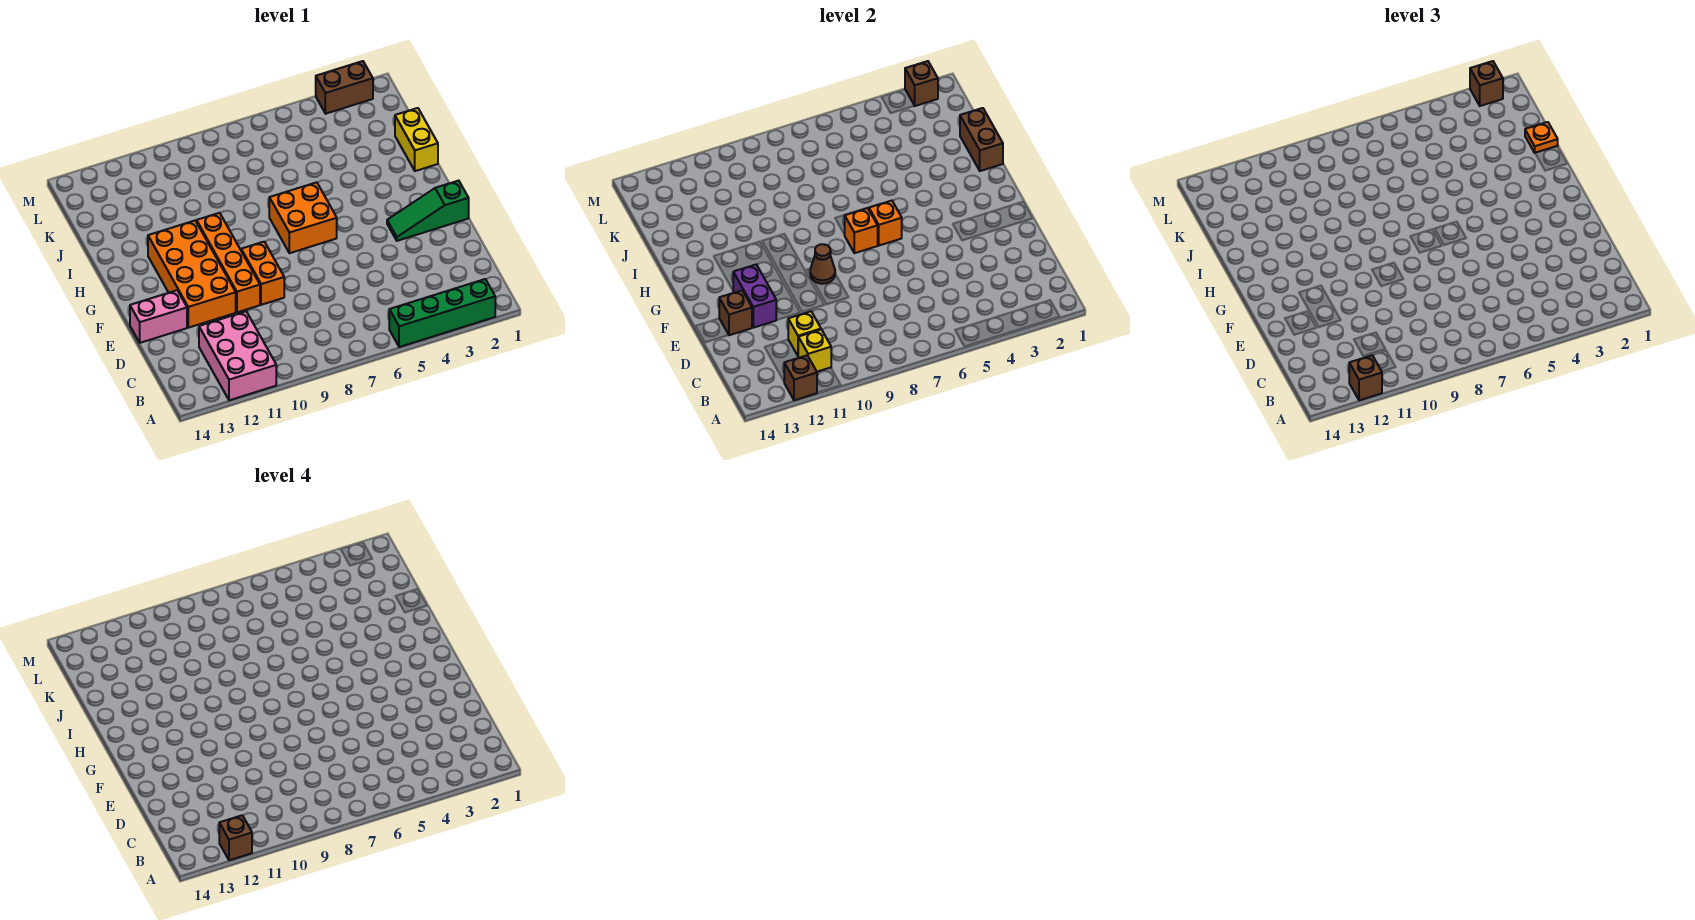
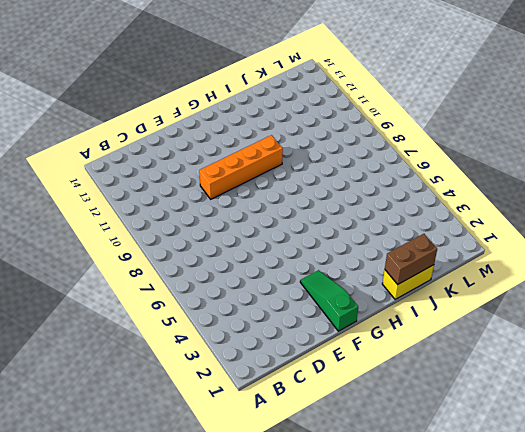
none -> green 1x4 brick [389,279,495,347]
none -> pink 2x3 brick [199,311,276,400]
none -> orange 1x2 brick [241,242,284,305]

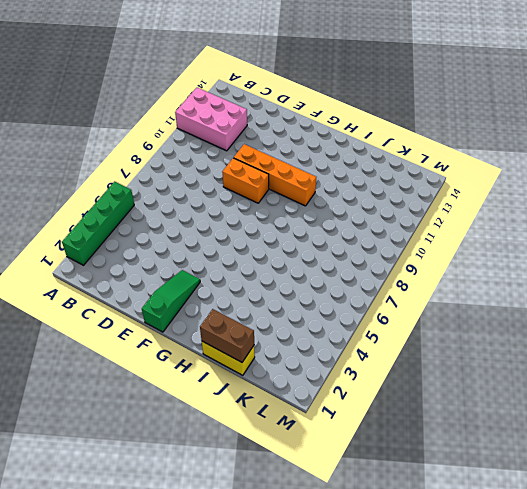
none -> orange 2x4 brick [148,221,236,328]
none -> pink 1x2 brick [130,290,187,343]
none -> orange 2x2 brick [269,182,337,253]

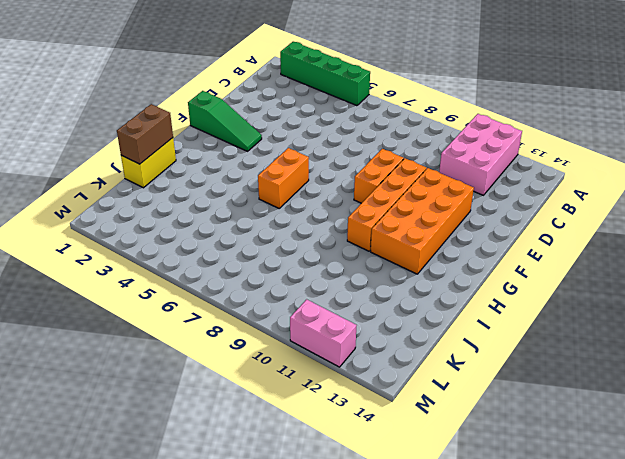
orange 1x2 brick [258,148,309,208] -> orange 2x2 brick [269,182,337,253]
pink 1x2 brick [290,299,357,367] -> pink 1x2 brick moved to [130,290,187,343]
none -> brown 1x2 brick [316,61,373,114]
none -> brown 1x1 brick [784,355,817,400]
none -> yellow 1x1 brick [798,330,831,372]

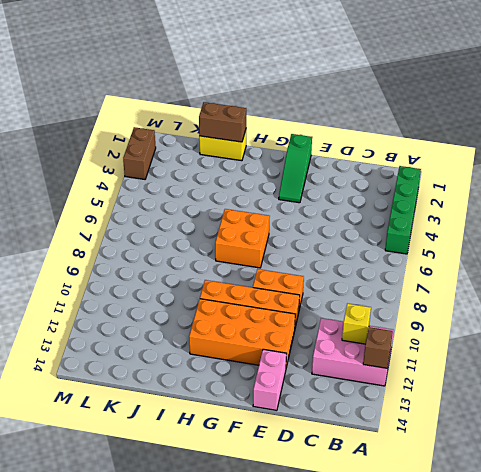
none -> yellow 1x1 brick [788,311,821,356]
none -> purple 1x2 brick [733,265,776,328]
none -> brown 1x1 brick [719,290,752,335]

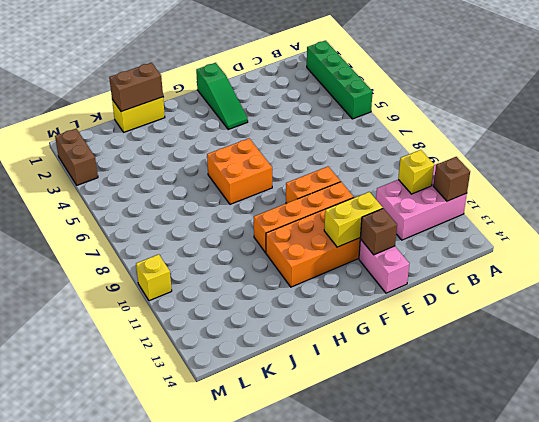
yellow 1x2 brick [324,192,383,247] -> purple 1x2 brick [733,265,776,328]
yellow 1x1 brick [136,254,172,301] -> yellow 1x1 brick moved to [788,311,821,356]
none -> brown 1x1 cone [810,244,835,284]
none -> orange 1x1 brick [869,201,902,246]
none -> orange 1x1 brick [845,208,878,253]

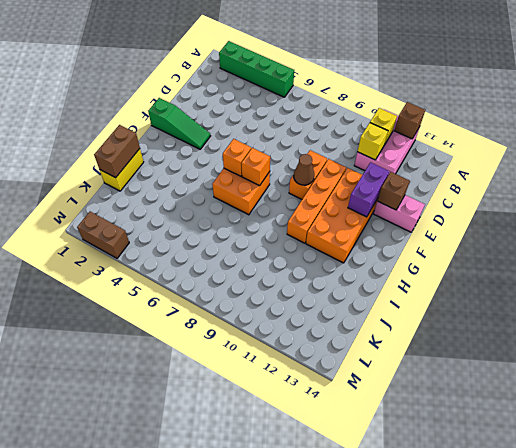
none -> brown 1x1 brick [905,61,938,106]
none -> brown 1x1 brick [1349,355,1382,400]
none -> orange 1x1 plate [1525,122,1558,153]

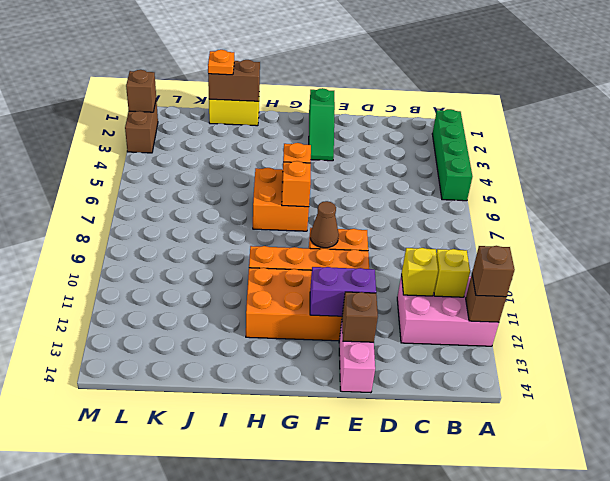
none -> brown 1x1 brick [1470,61,1503,106]
none -> brown 1x1 brick [219,815,252,860]

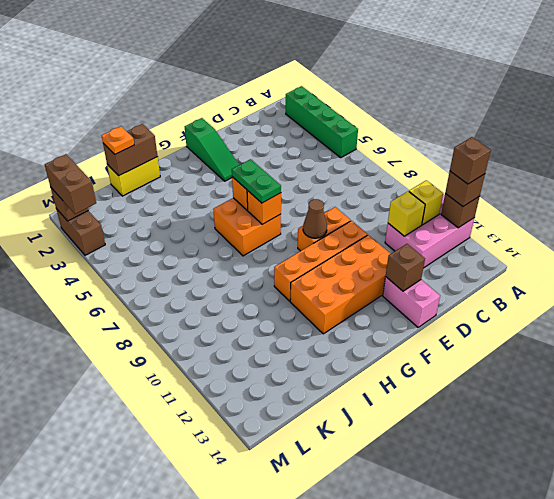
green 1x2 plate [232,159,281,203] -> none
brown 1x2 brick [45,154,96,214] -> brown 1x1 brick [1470,61,1503,106]
none -> purple 1x2 brick [733,265,776,328]

